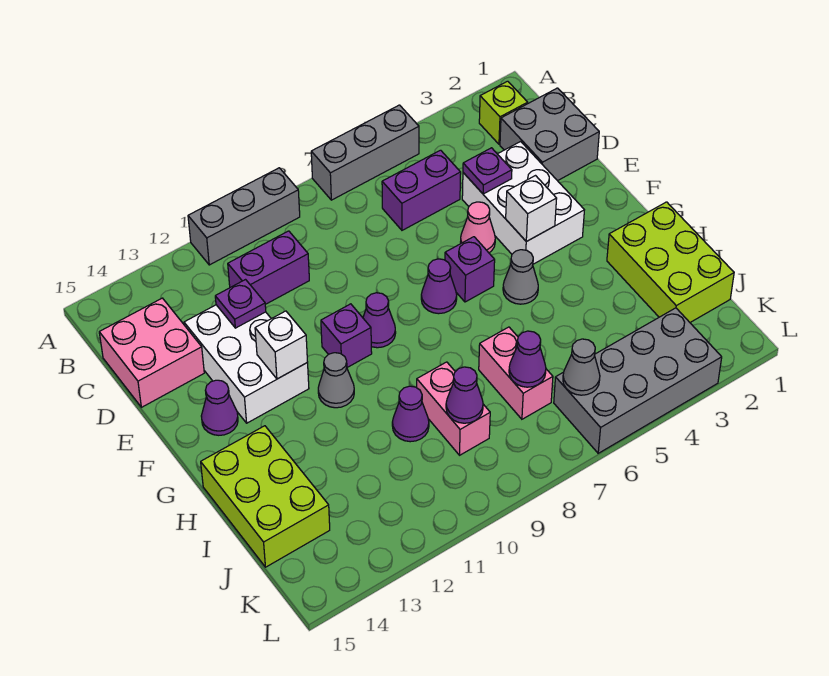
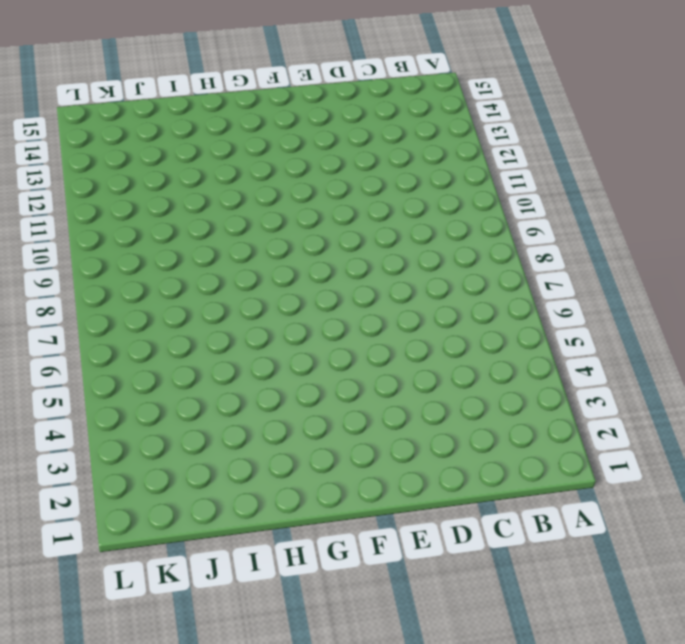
none -> grey 1x3 brick [311,105,419,200]
none -> grey 1x3 brick [188,168,300,265]
none -> lime 1x1 brick [479,81,528,144]
none -> grey 2x2 brick [500,88,599,181]

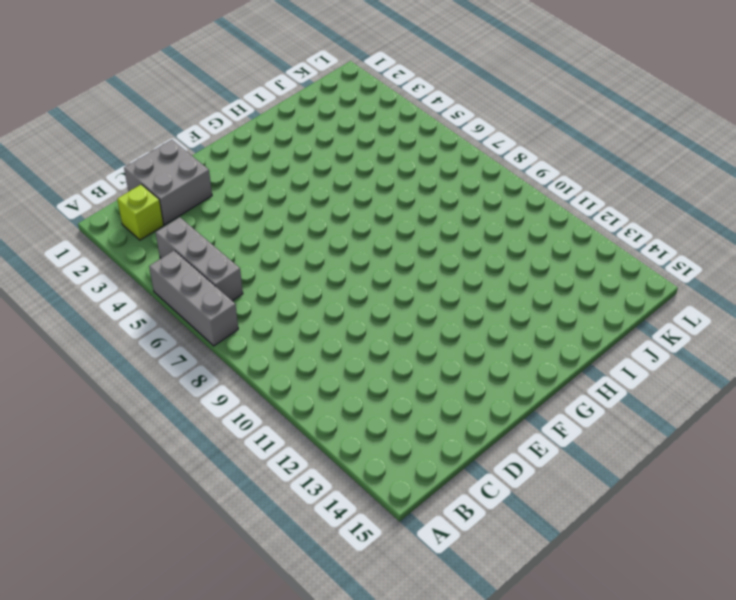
grey 1x3 brick [156,217,243,301] -> grey 1x3 brick moved to [188,168,300,265]
none -> purple 1x2 brick [382,150,461,230]
none -> purple 1x2 brick [228,231,309,304]
none -> pink 2x2 brick [99,298,204,407]
none -> white 2x3 brick [462,142,584,264]

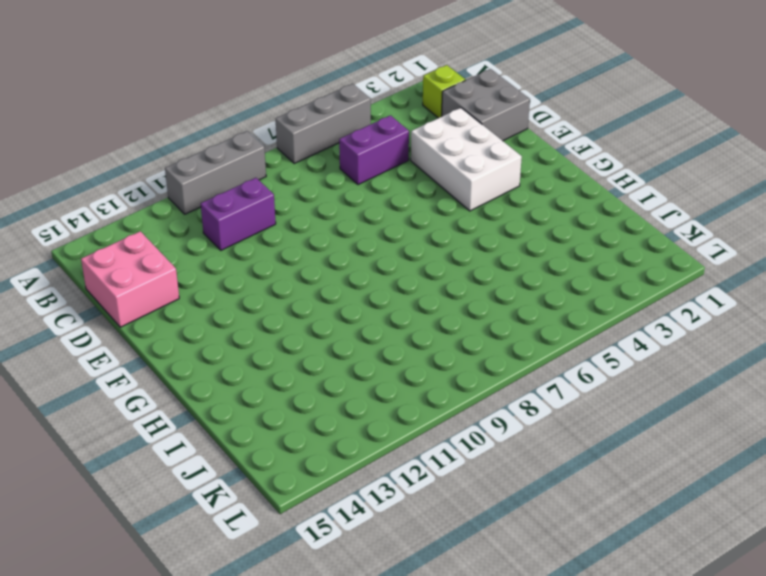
none -> white 2x3 brick [184,305,309,423]
none -> pink 1x1 cone [461,202,495,253]
none -> purple 1x1 brick [445,237,495,302]
none -> purple 1x1 cone [421,259,457,314]

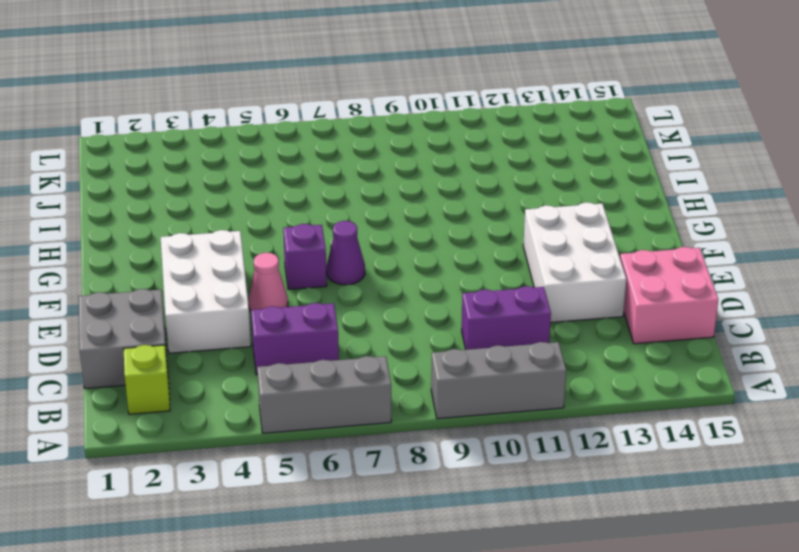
none -> purple 1x1 cone [363,293,396,348]
none -> purple 1x1 brick [321,304,372,367]
none -> purple 1x1 cone [201,380,238,435]
none -> grey 1x1 cone [503,250,538,304]

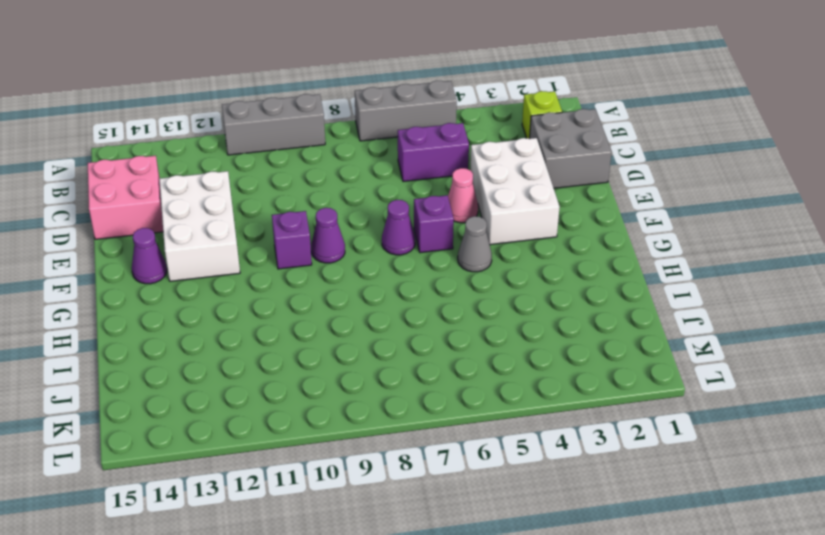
none -> purple 1x2 brick [228,231,309,304]
none -> grey 1x1 cone [318,353,354,408]
none -> lime 2x3 brick [607,202,734,322]
none -> lime 2x3 brick [201,426,330,567]

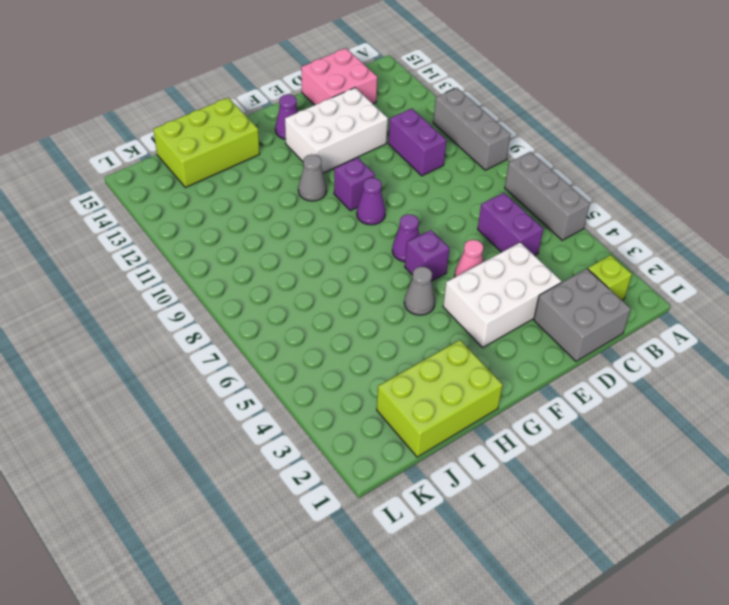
none -> pink 1x2 brick [479,327,553,419]
none -> pink 1x2 brick [416,362,490,455]
none -> purple 1x1 cone [392,386,429,442]
none -> grey 2x4 brick [554,308,722,453]

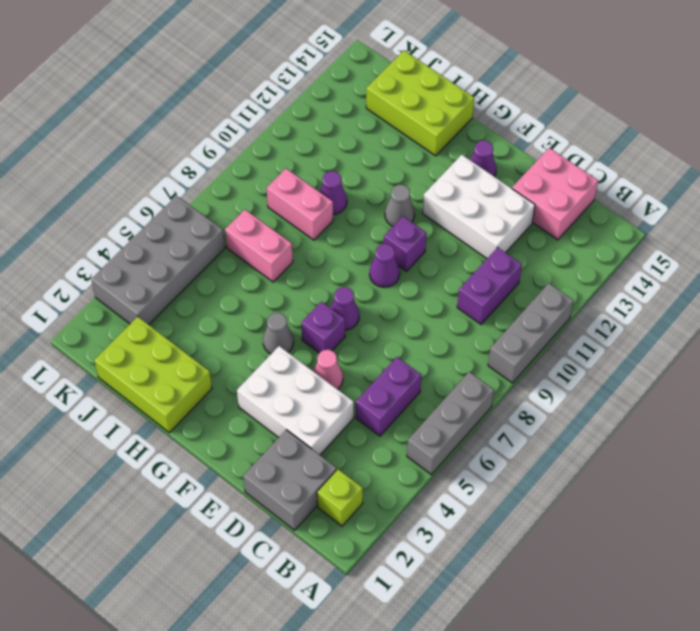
none -> purple 1x1 plate [463,148,512,194]
none -> purple 1x1 plate [215,280,266,328]
none -> white 1x1 brick [506,176,557,241]
none -> white 1x1 brick [255,311,307,379]

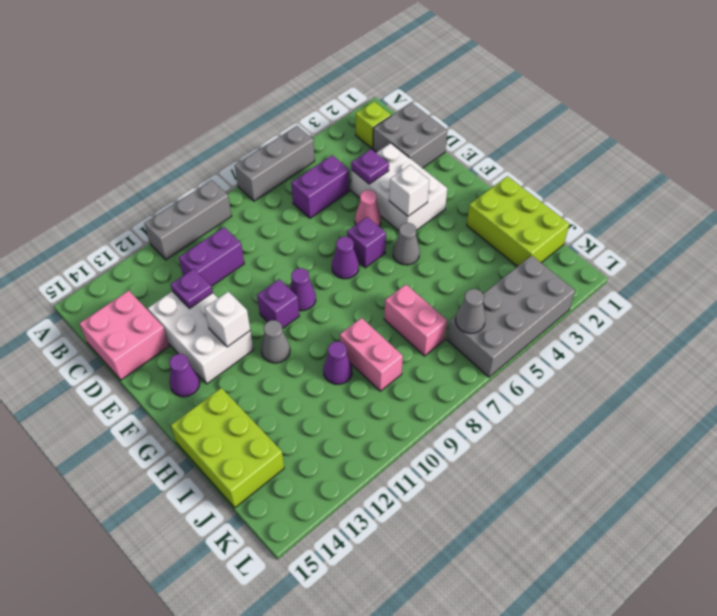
none -> purple 1x1 cone [509,331,546,387]
none -> purple 1x1 cone [446,367,483,423]

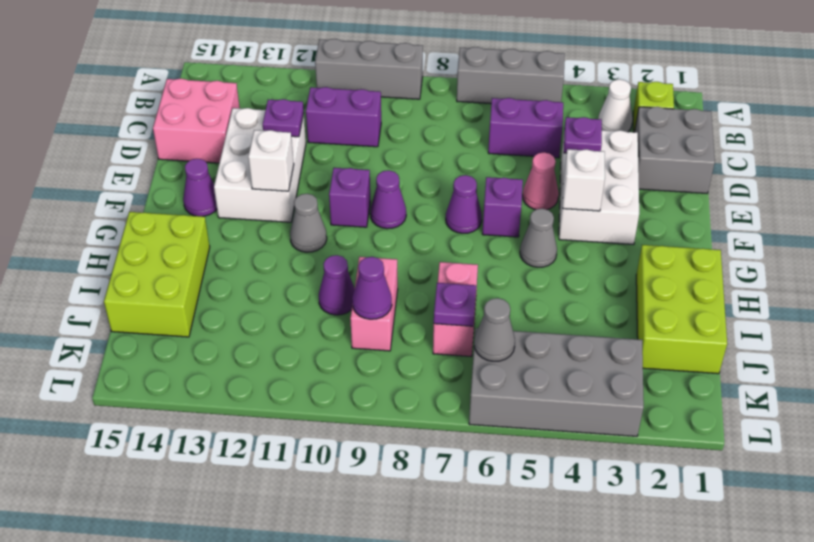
white 1x1 cone [598,79,632,132] -> none
purple 1x1 plate [434,283,476,326] -> purple 1x1 cone [509,331,546,387]

